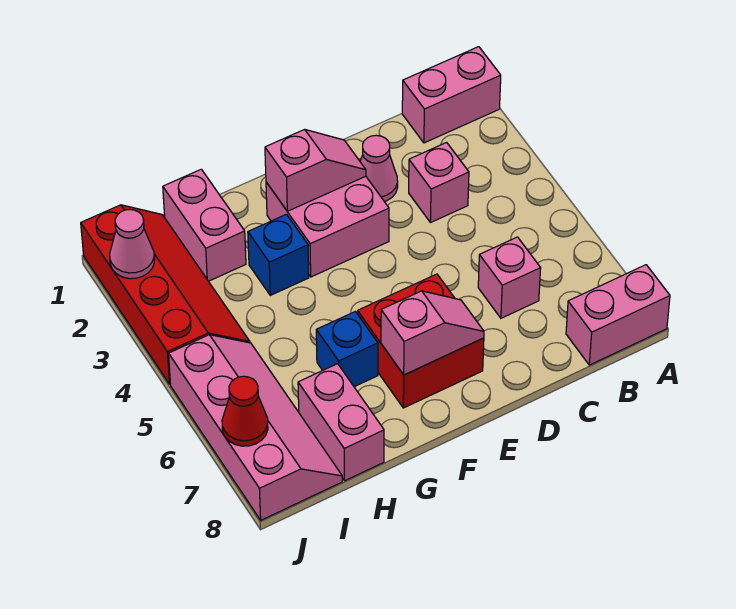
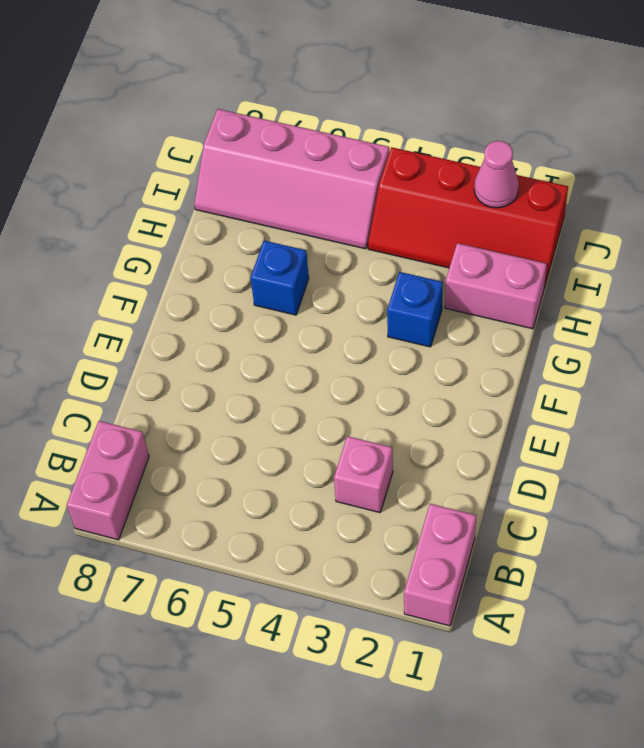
none -> pink 1x1 brick [478,237,541,318]
none -> pink 1x1 cone [360,135,398,202]
none -> pink 2x2 brick [266,176,389,277]

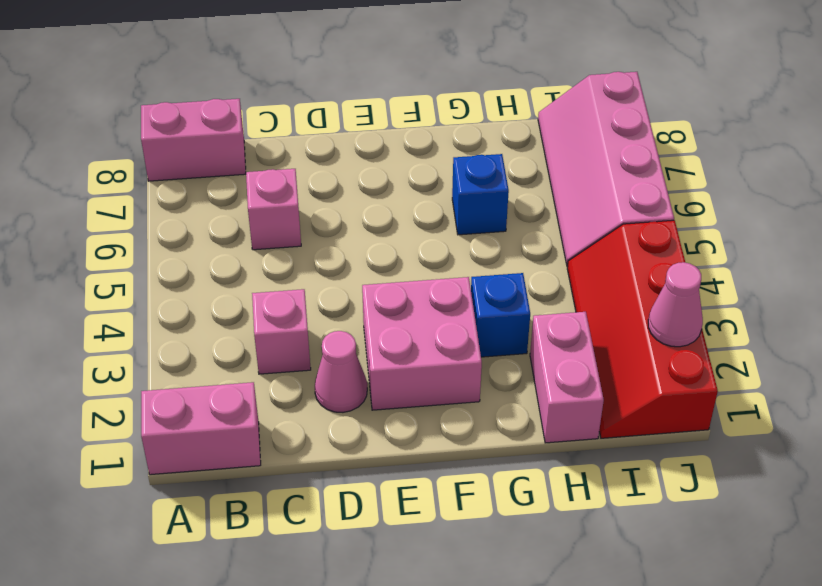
none -> red 2x2 brick [358,274,484,408]
none -> pink 1x2 brick [298,364,384,481]
none -> pink 1x2 slope [265,129,366,211]

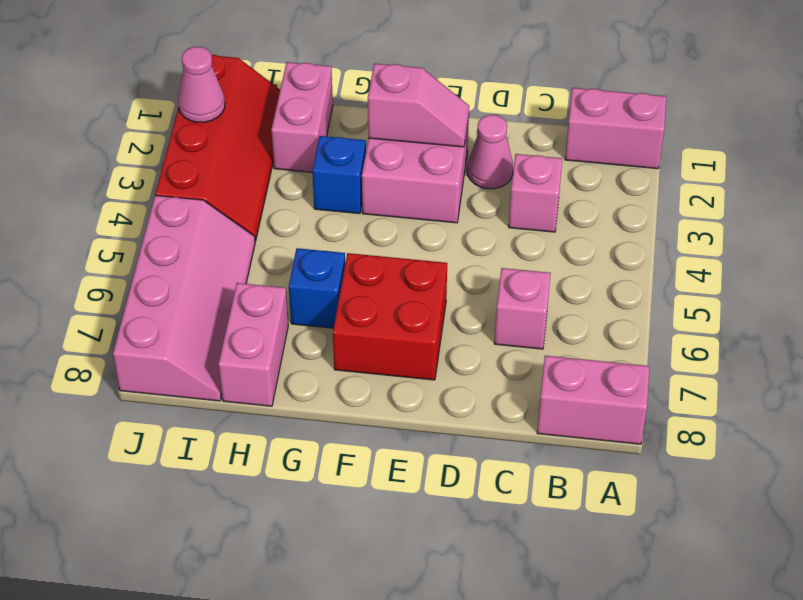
none -> pink 1x2 slope [381,291,484,375]
none -> red 1x1 cone [222,376,268,446]

